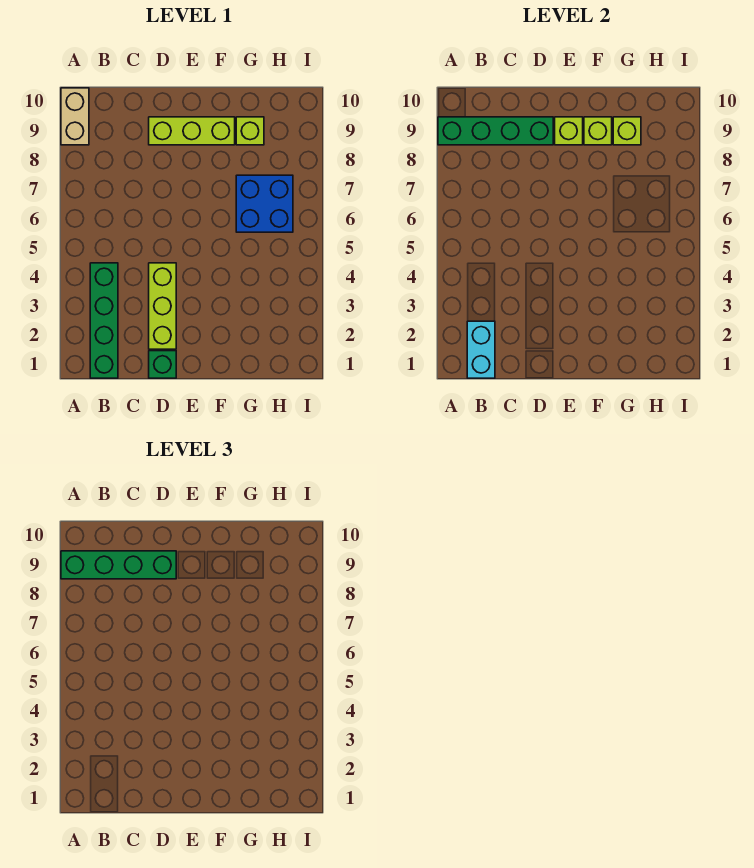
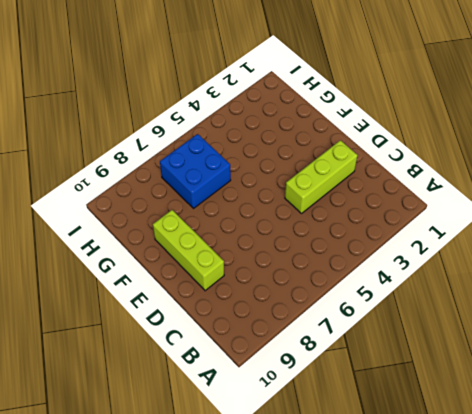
none -> tan 1x2 brick [61,88,89,145]
none -> green 1x4 brick [90,263,118,378]
none -> green 1x1 brick [149,351,176,378]

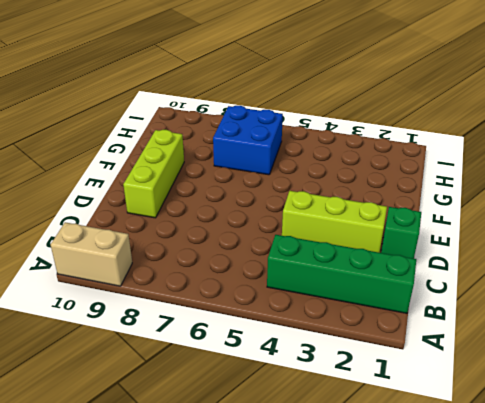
none -> lime 1x1 brick [236,117,264,145]
none -> green 1x4 brick [438,117,553,145]
none -> cyan 1x2 brick [467,321,495,378]

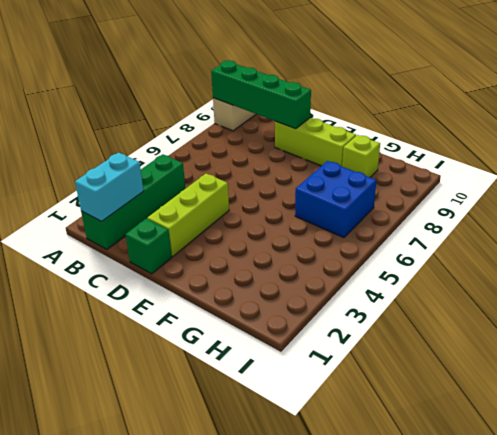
none -> lime 1x1 brick [555,117,583,145]
none -> lime 1x1 brick [584,117,612,145]
none -> lime 1x1 brick [613,117,641,145]

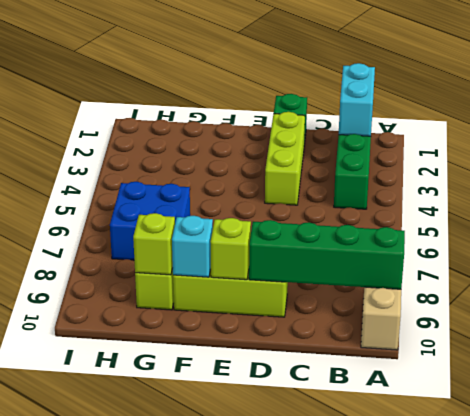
cyan 1x1 brick [172,216,213,277] -> lime 1x1 brick [584,117,612,145]
none -> green 1x4 brick [61,551,176,579]

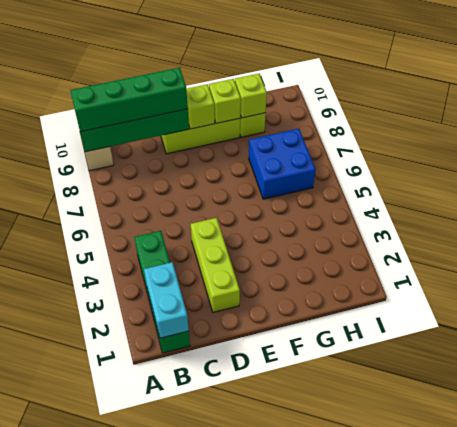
none -> green 1x1 brick [149,351,176,378]

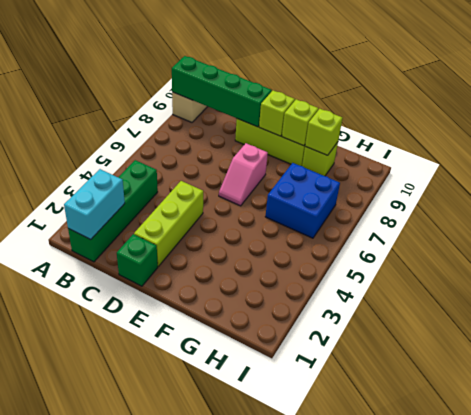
pink 1x2 slope [219,143,268,206] -> none
none -> green 1x4 brick [61,551,176,579]

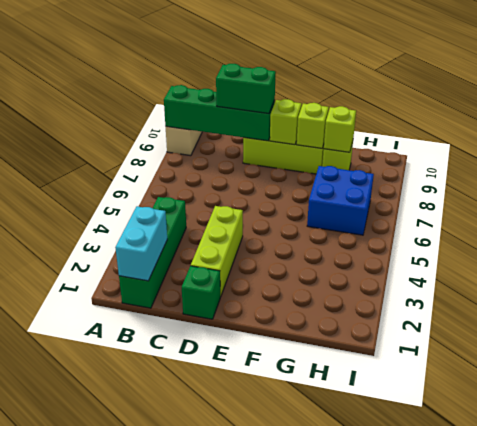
green 1x2 brick [216,64,276,113] -> green 1x4 brick [61,551,176,579]

